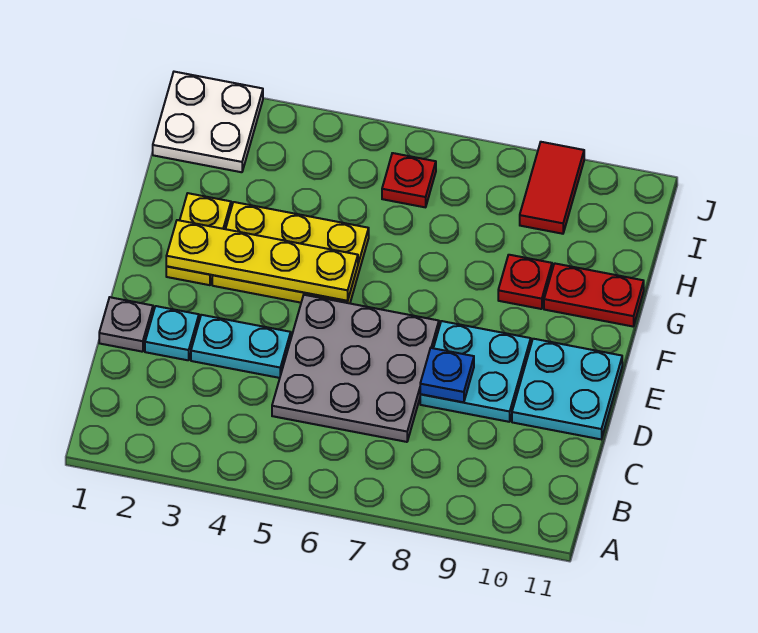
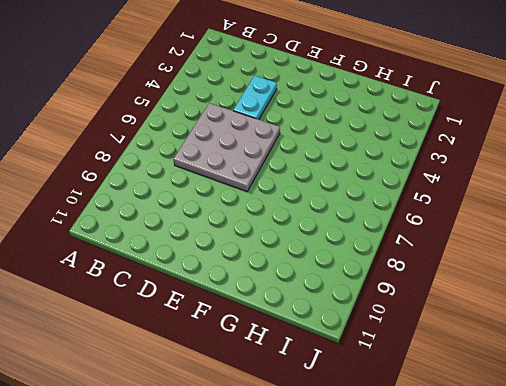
none -> grey 1x1 plate [99,297,153,352]
none -> cyan 1x1 plate [145,306,199,360]
none -> cyan 2x2 plate [420,321,531,422]

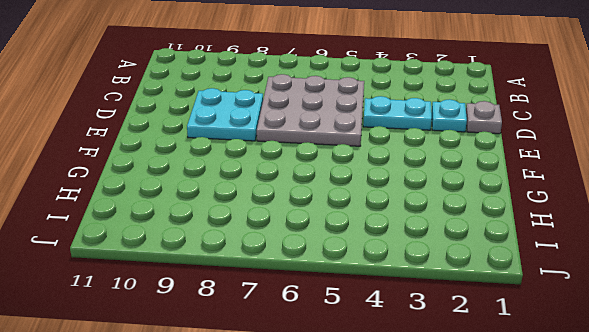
none -> cyan 2x2 plate [512,339,622,439]
none -> yellow 1x2 plate [166,193,231,285]
none -> yellow 2x3 plate [212,202,369,303]

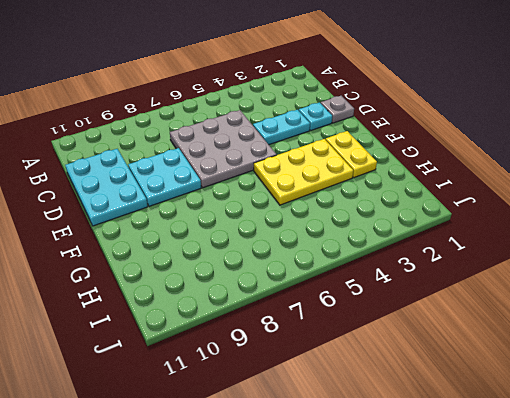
cyan 2x3 plate [65,149,148,226] -> cyan 2x2 plate [512,339,622,439]
none -> red 1x1 plate [498,255,552,309]
none -> red 1x2 plate [544,263,644,326]
none -> white 2x2 plate [153,72,263,172]

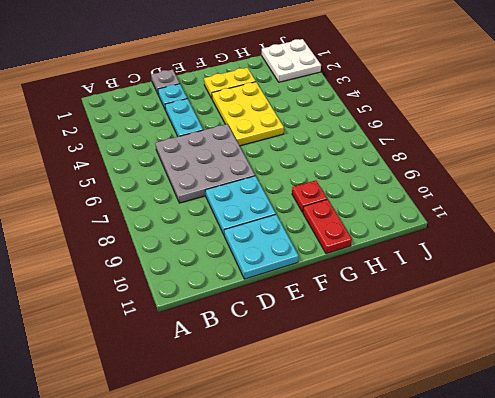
none -> red 1x1 plate [382,153,436,207]
none -> red 1x2 tile [520,142,584,234]
none -> blue 1x1 plate [420,348,474,402]

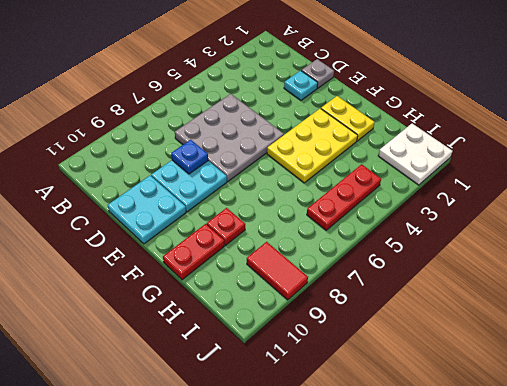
red 1x3 plate [307,164,381,230] -> red 1x1 plate [382,153,436,207]
none -> cyan 1x2 plate [191,315,291,378]
none -> yellow 1x4 plate [166,220,358,301]

